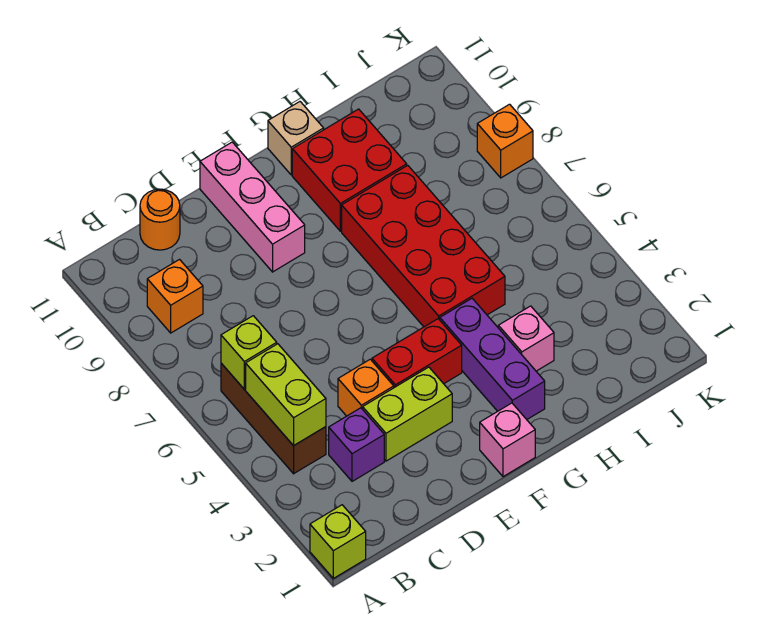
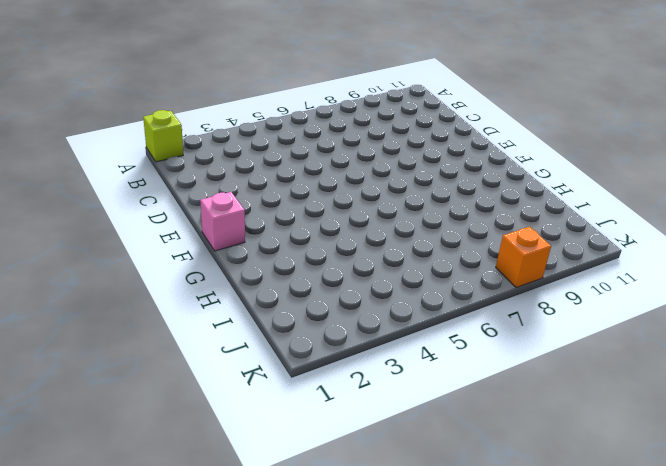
none -> brown 1x3 brick [221,363,326,474]
none -> orange 1x1 brick [147,260,203,333]
none -> purple 1x1 brick [329,408,384,481]

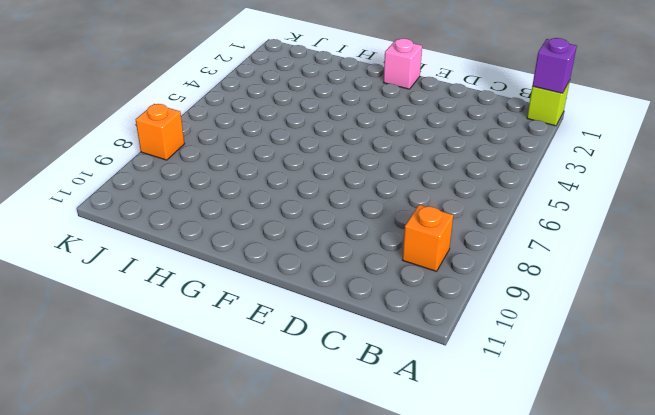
purple 1x1 brick [532,38,577,93] -> purple 1x1 brick moved to [329,408,384,481]
none -> brown 1x3 brick [221,363,326,474]
none -> orange 1x1 round brick [140,189,180,250]
none -> lime 1x2 brick [363,367,452,461]

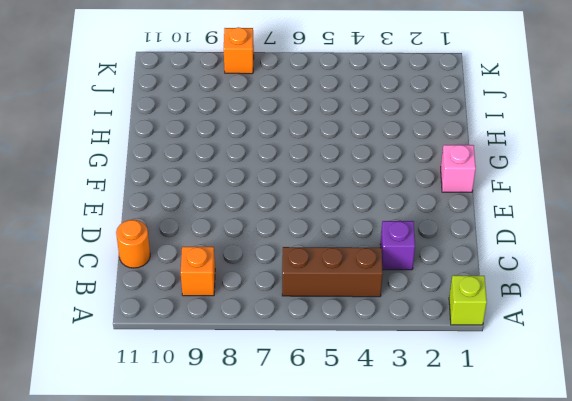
none -> lime 1x2 brick [363,367,452,461]
none -> orange 1x1 brick [338,359,394,416]
none -> red 1x2 brick [372,319,462,388]

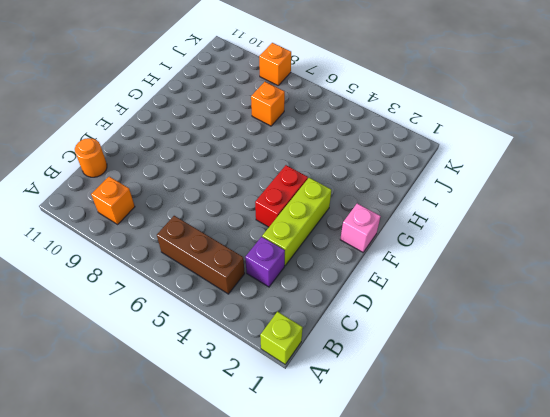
lime 1x3 brick [262,178,331,266] -> lime 1x2 brick [363,367,452,461]
orange 1x1 brick [251,82,285,126] -> orange 1x1 brick moved to [338,359,394,416]
none -> pink 1x3 brick [200,142,305,272]
none -> purple 1x3 brick [440,298,545,419]
none -> red 2x4 brick [342,165,505,327]

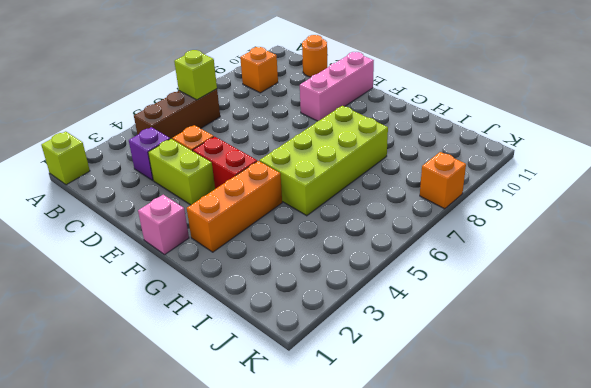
orange 1x3 brick [187,161,282,252] -> purple 1x3 brick [440,298,545,419]
lime 2x4 brick [259,106,388,216] -> red 2x4 brick [342,165,505,327]
none -> red 2x2 brick [292,109,407,231]
none -> tan 1x1 brick [268,102,324,175]
none -> pink 1x1 brick [498,306,554,371]

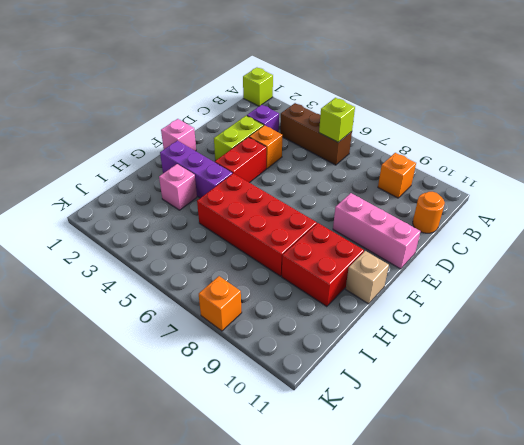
none -> lime 1x2 brick [246,344,326,446]

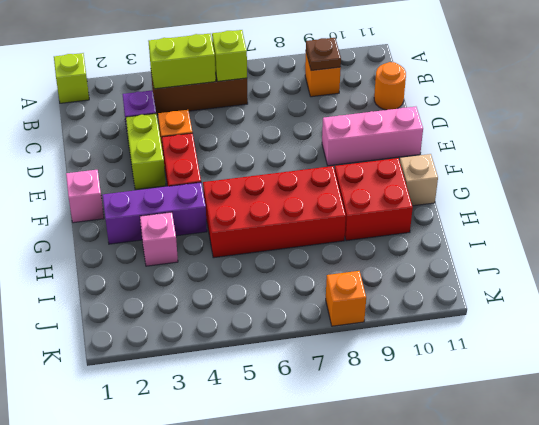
brown 1x1 plate [306,38,341,71] -> none

